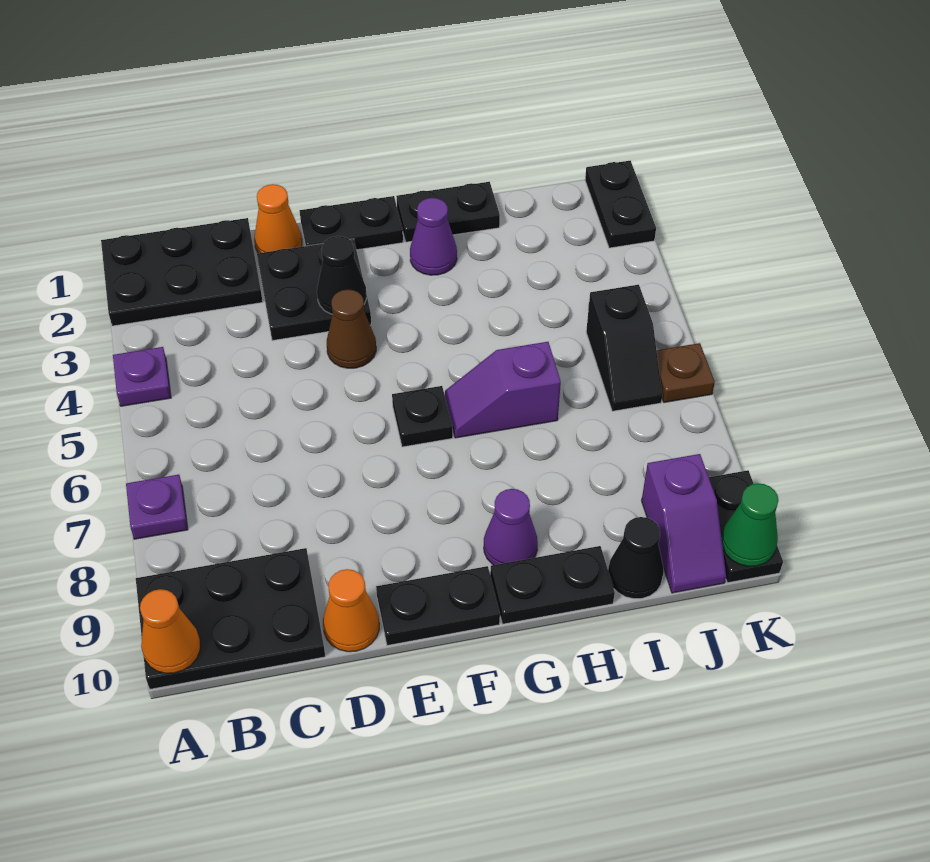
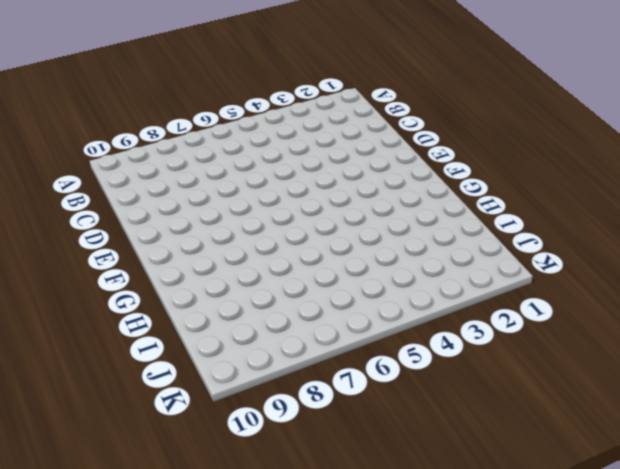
none -> black 2x3 plate [101,218,263,326]
none -> purple 1x1 plate [113,347,171,406]
none -> purple 1x1 plate [126,475,188,539]

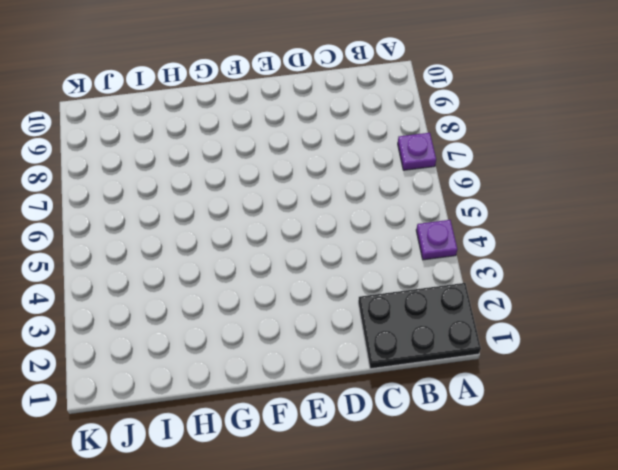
none -> black 2x3 plate [136,548,325,689]
none -> orange 1x1 cone [254,184,302,253]
none -> black 2x2 plate [257,239,371,341]

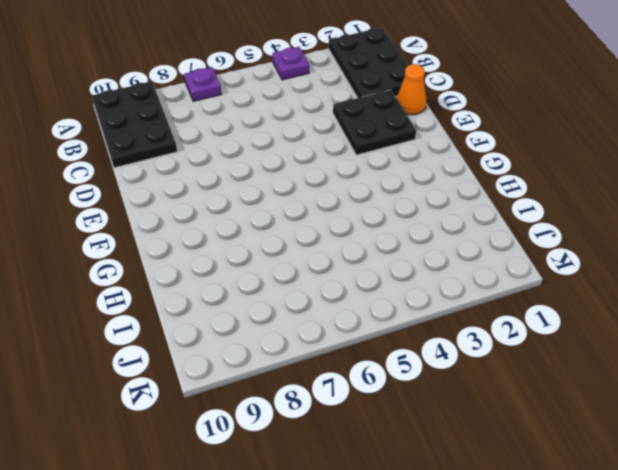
none -> orange 1x1 cone [323,569,379,652]
none -> black 1x2 plate [299,196,403,250]
none -> brown 1x1 cone [327,289,376,368]

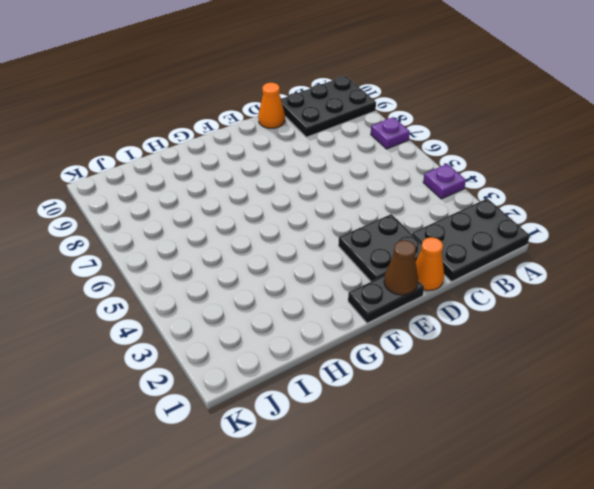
brown 1x1 cone [384,240,418,295] -> brown 1x1 cone moved to [327,289,376,368]
none -> black 1x2 plate [376,566,500,646]
none -> black 1x1 plate [392,386,453,447]
none -> black 1x2 plate [396,182,500,242]

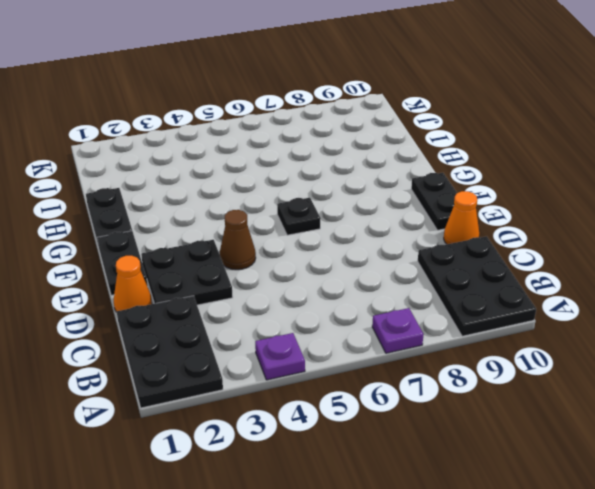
none -> purple 1x1 cone [410,198,457,275]
none -> purple 1x2 slope [445,342,561,438]
none -> purple 1x1 cone [484,489,538,565]

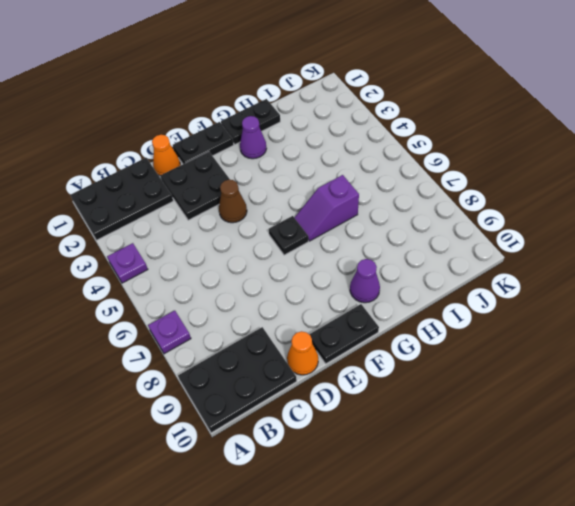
none -> black 1x2 plate [490,546,615,624]
none -> black 1x1 cone [608,517,664,599]
none -> black 1x2 slope [586,285,662,411]

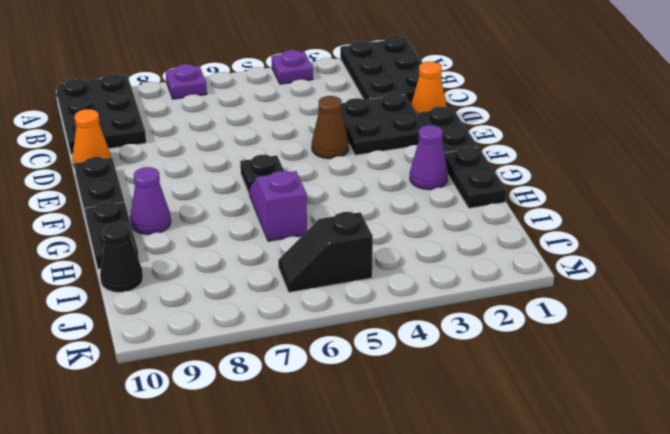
none -> purple 1x2 slope [642,454,726,593]
none -> black 1x2 plate [585,161,656,248]
none -> brown 1x1 plate [657,343,715,403]

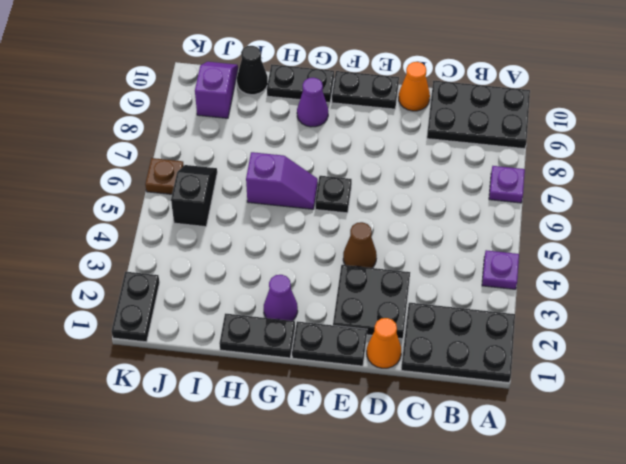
none -> black 1x2 plate [709,470,783,583]
none -> orange 1x1 cone [140,589,201,673]
none -> black 1x1 cone [317,236,366,314]

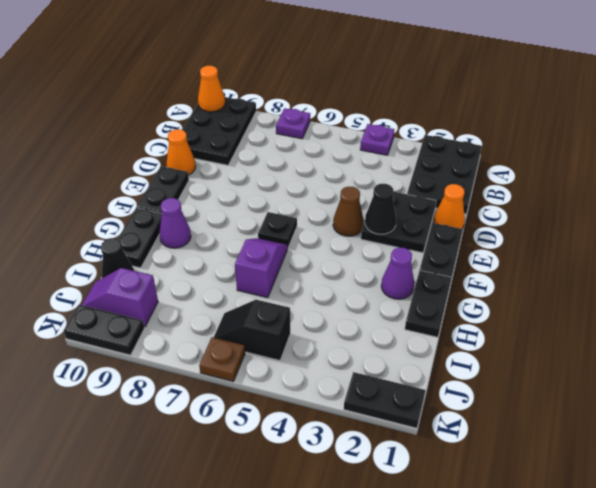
none -> green 1x1 cone [721,483,779,566]

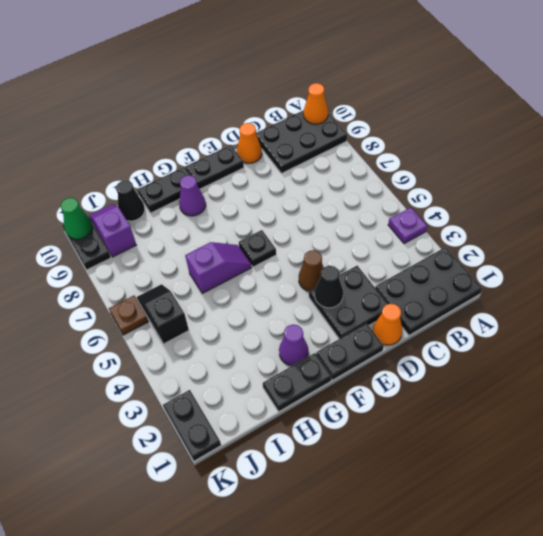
none -> purple 1x1 plate [126,475,188,539]

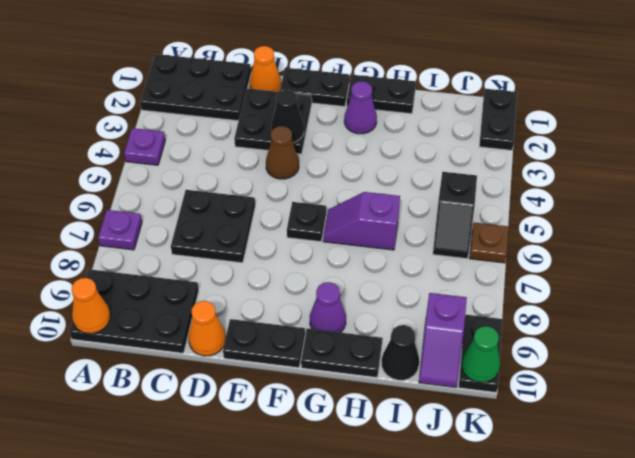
black 2x2 plate [171,190,255,263] -> none

